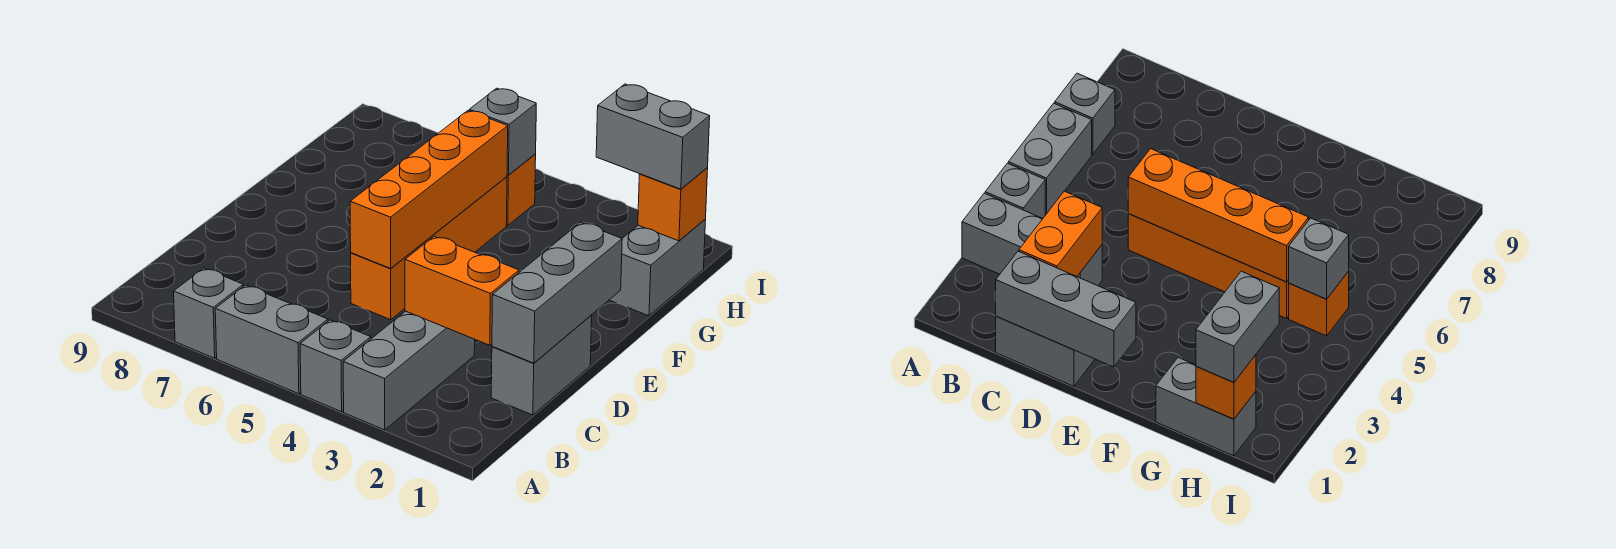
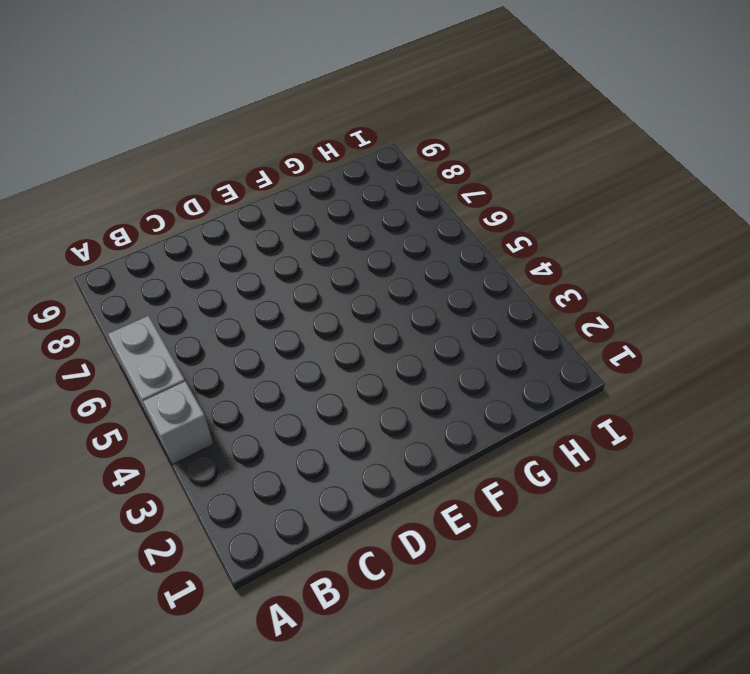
none -> grey 1x3 brick [343,311,475,430]
none -> grey 1x1 brick [174,268,243,358]
none -> grey 1x2 brick [491,315,592,415]

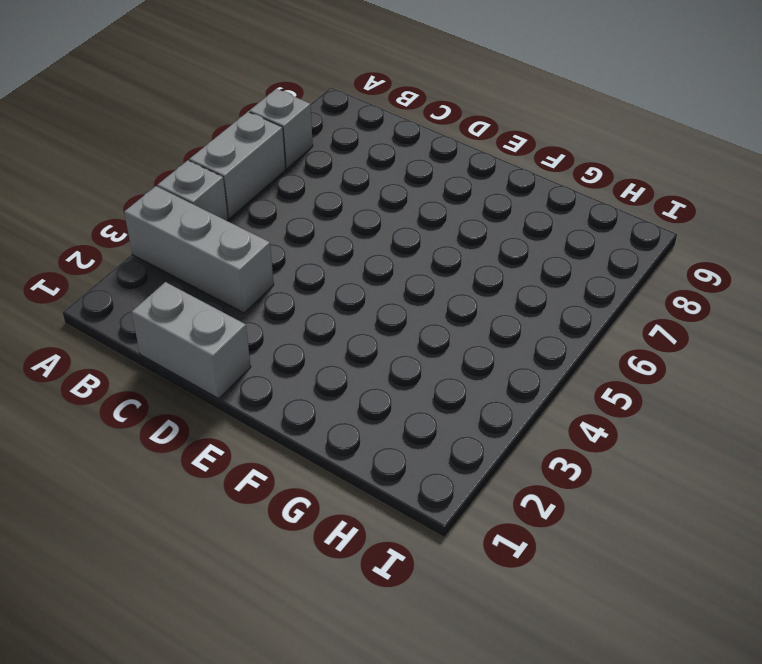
none -> orange 1x4 brick [351,177,507,320]
none -> grey 1x2 brick [610,219,706,316]
none -> orange 1x1 brick [506,154,536,225]

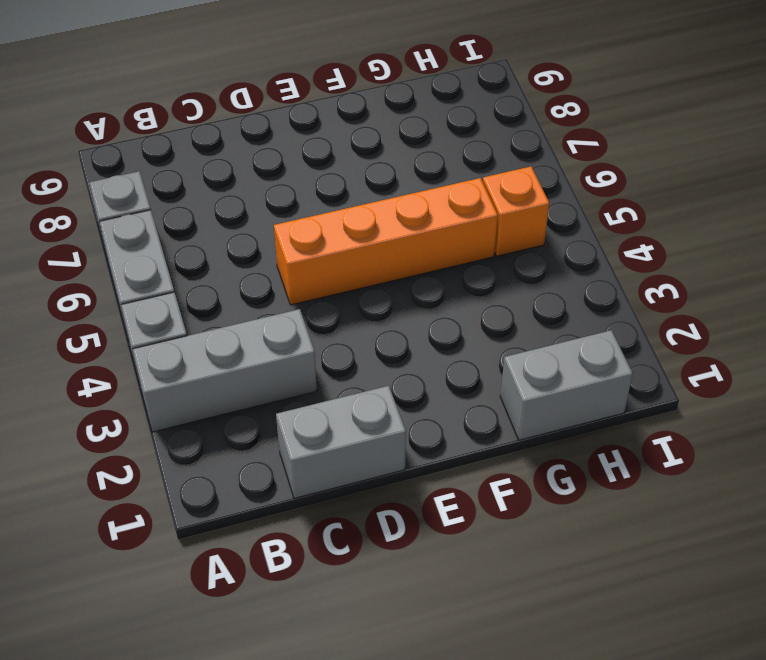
none -> grey 1x3 brick [492,222,622,363]
none -> orange 1x2 brick [405,236,519,345]
none -> orange 1x4 brick [350,111,508,268]

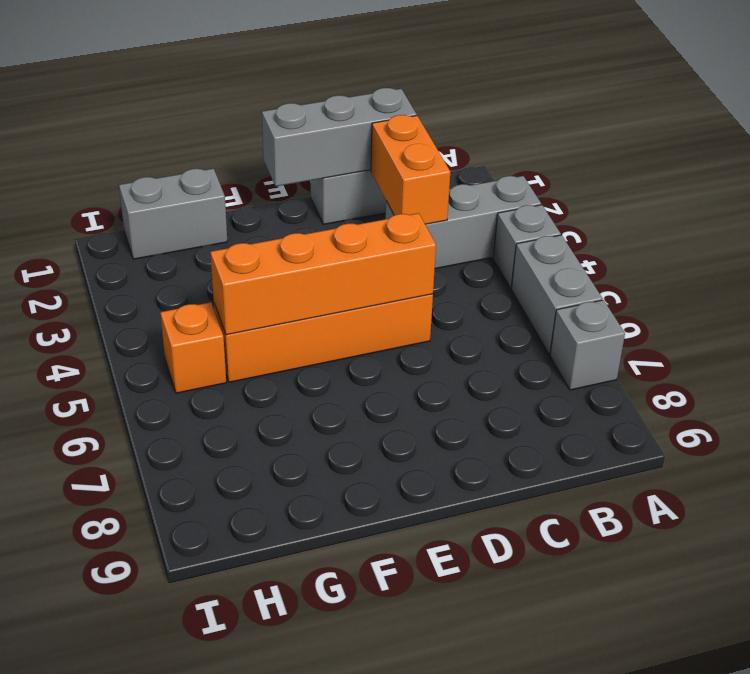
none -> orange 1x1 brick [638,168,708,241]
none -> grey 1x1 brick [469,88,536,175]
none -> grey 1x2 brick [596,84,710,189]

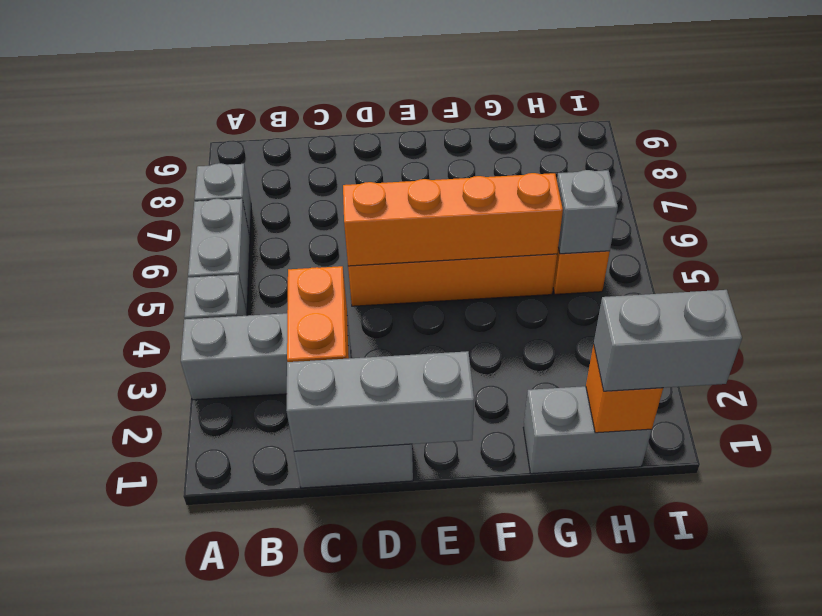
grey 1x2 brick [594,290,742,391] -> grey 1x2 brick turned to [596,84,710,189]

